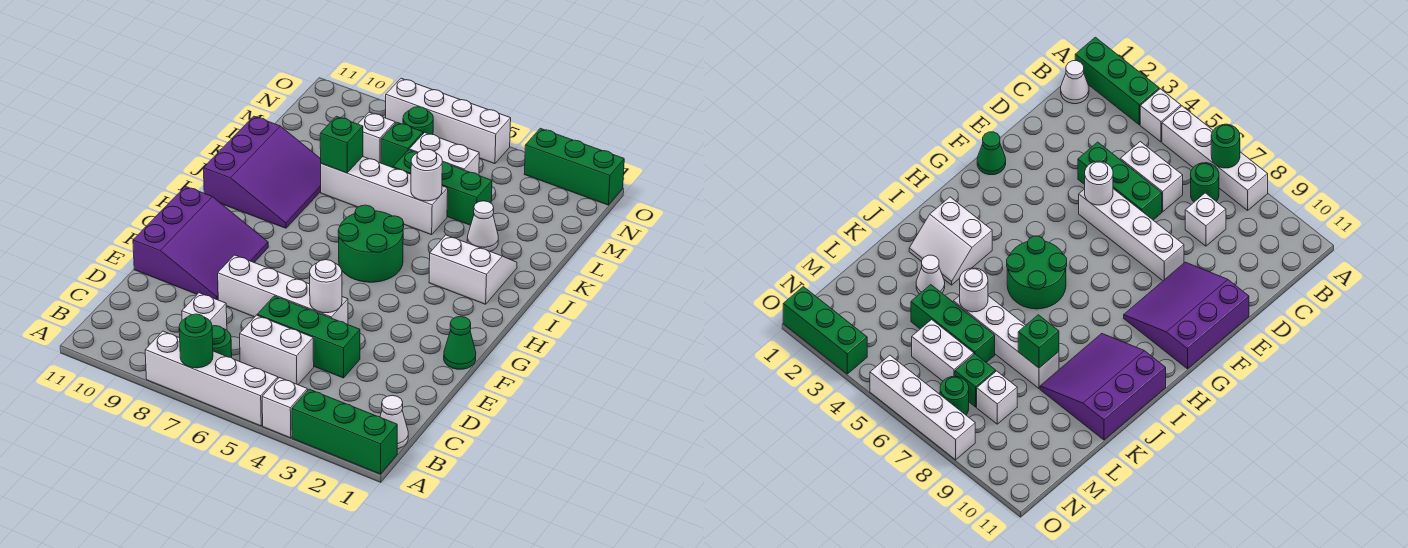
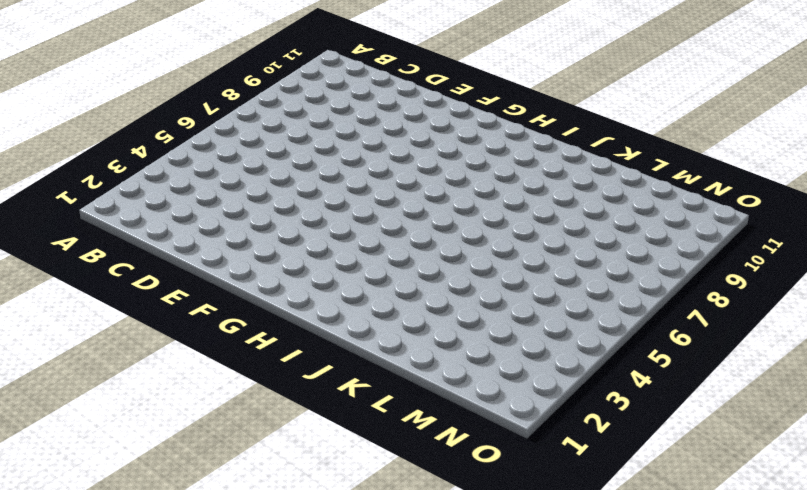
none -> green 1x3 brick [292,389,397,474]
none -> white 1x1 brick [262,378,308,438]
none -> white 1x4 brick [145,331,278,426]

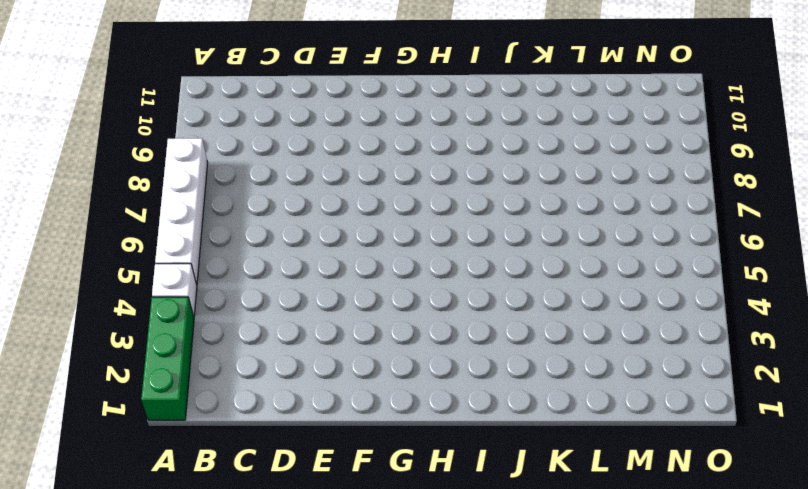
none -> white 1x1 cone [380,395,408,449]
none -> green 1x1 round brick [212,326,232,358]
none -> white 1x2 brick [240,315,314,385]

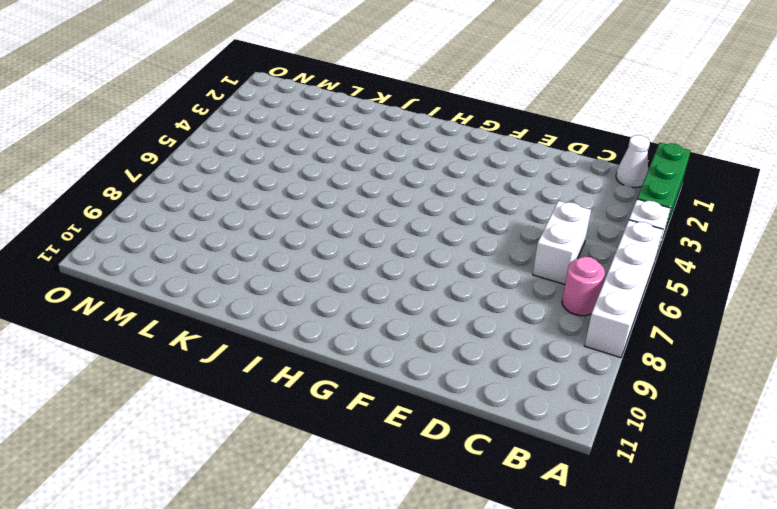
pink 1x1 round brick [562,257,605,316] -> green 1x1 round brick [212,326,232,358]
none -> white 1x1 brick [182,293,227,330]
none -> green 1x3 brick [257,296,360,378]
none -> white 1x4 brick [218,255,348,324]

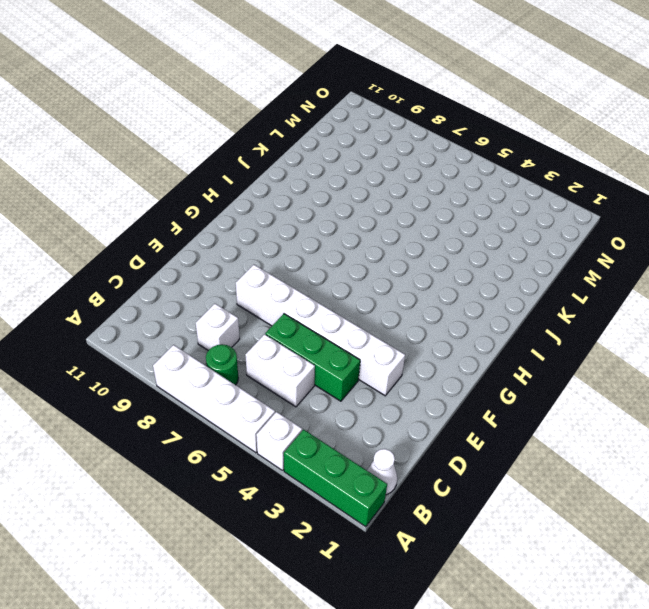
white 1x6 brick [236,265,405,396] -> white 1x4 brick [218,255,348,324]
none -> purple 3x3 slope [133,186,268,300]
none -> green 1x1 cone [444,316,476,369]
none -> green 2x2 round brick [338,205,404,282]

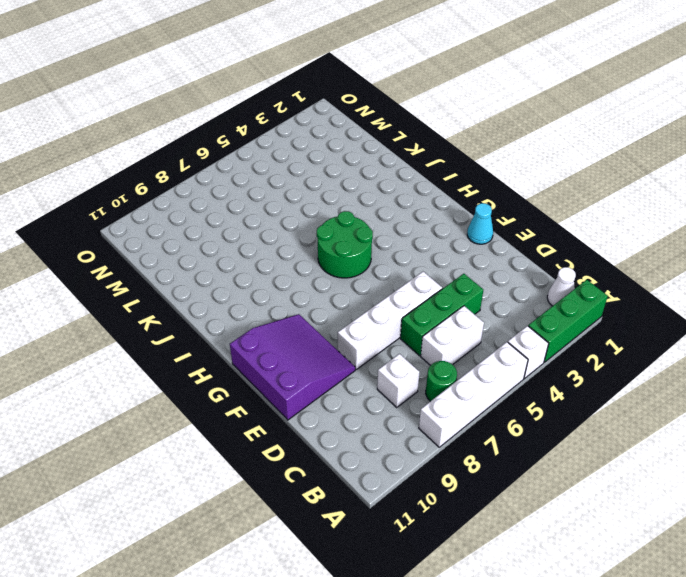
cyan 1x1 cone [467,203,493,244] -> green 1x1 cone [444,316,476,369]
none -> white 2x2 slope [429,235,517,304]
none -> purple 3x3 slope [204,116,321,228]
none -> white 1x1 cone [467,201,498,251]

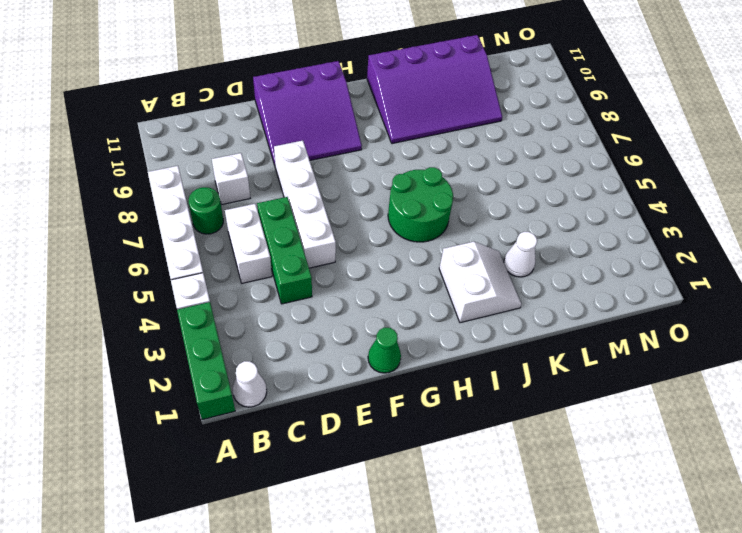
purple 3x4 slope [367,35,502,144] -> purple 3x3 slope [204,116,321,228]
none -> white 1x4 brick [321,157,448,235]
none -> green 1x3 brick [393,150,492,225]
none -> white 1x2 brick [409,132,479,175]

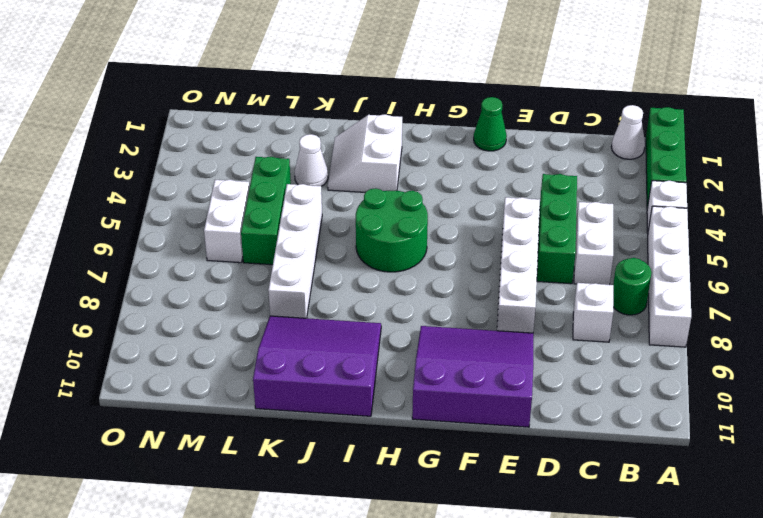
none -> green 1x1 brick [381,122,423,167]
none -> white 1x1 brick [358,112,395,163]
none -> green 1x1 round brick [403,107,433,135]

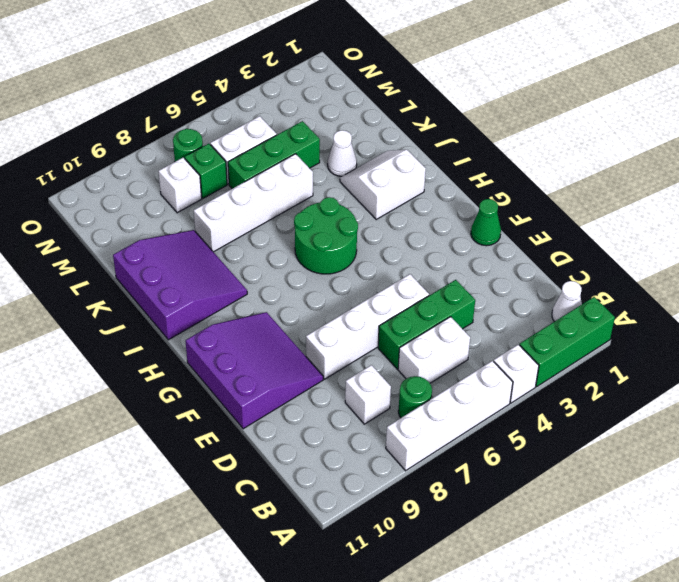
none -> green 1x3 brick [524,128,624,205]
none -> white 1x4 brick [386,78,511,164]
none -> green 1x1 round brick [179,314,213,368]

